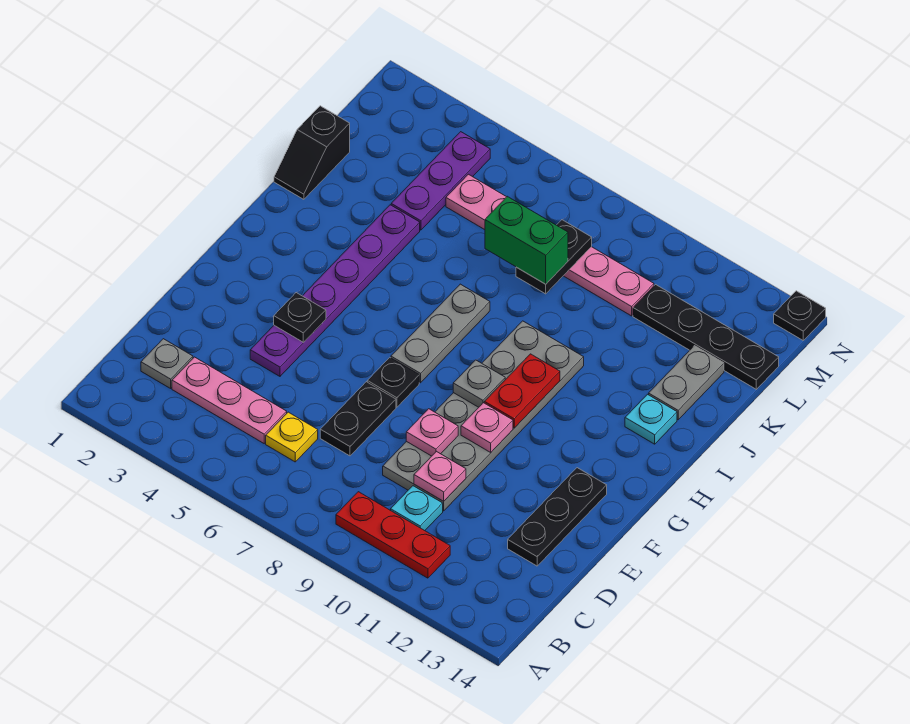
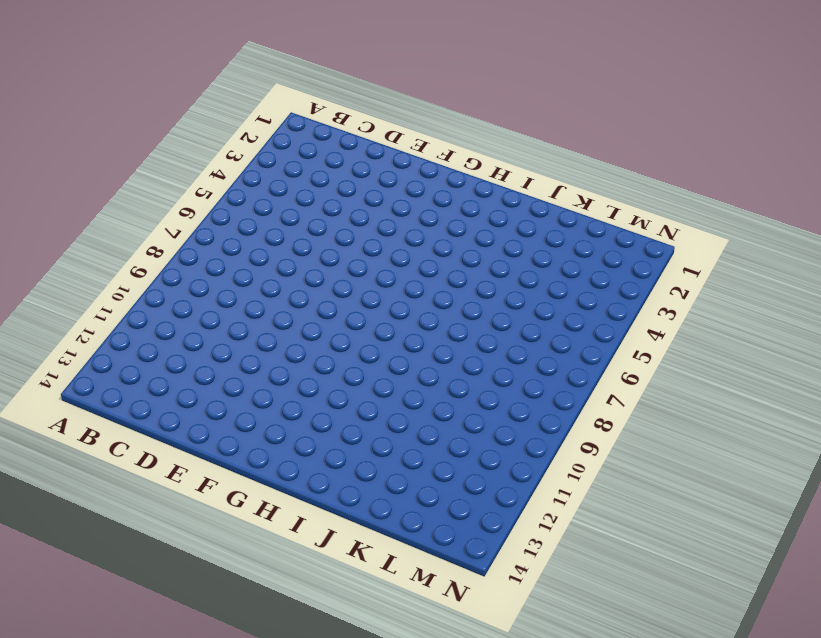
none -> red 1x3 plate [336,492,450,578]
none -> grey 1x1 plate [141,339,193,388]
none -> pink 1x3 plate [172,357,287,443]

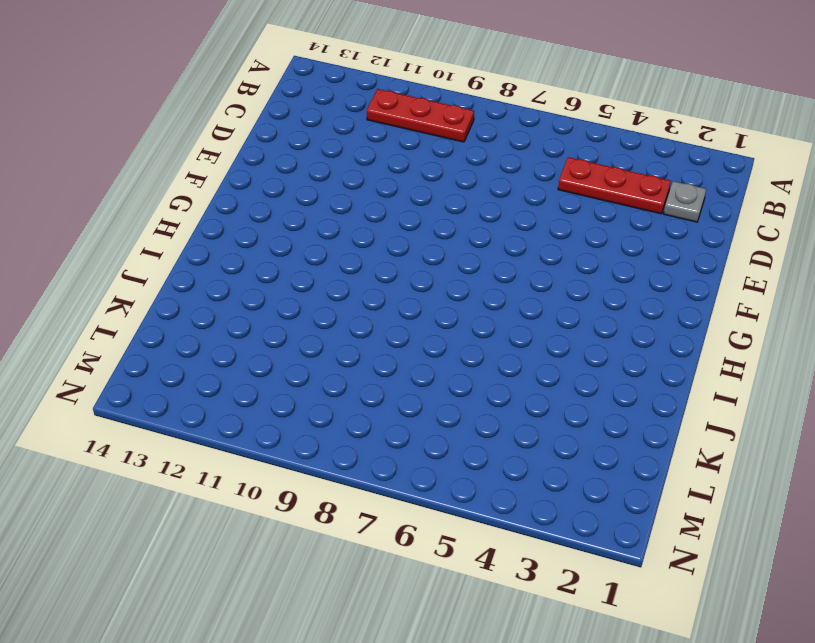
red 1x3 plate [558,157,671,214] -> pink 1x3 plate [172,357,287,443]
none -> yellow 1x1 plate [266,412,318,462]
none -> cyan 1x1 plate [391,486,443,531]
none -> black 1x2 plate [320,382,396,456]

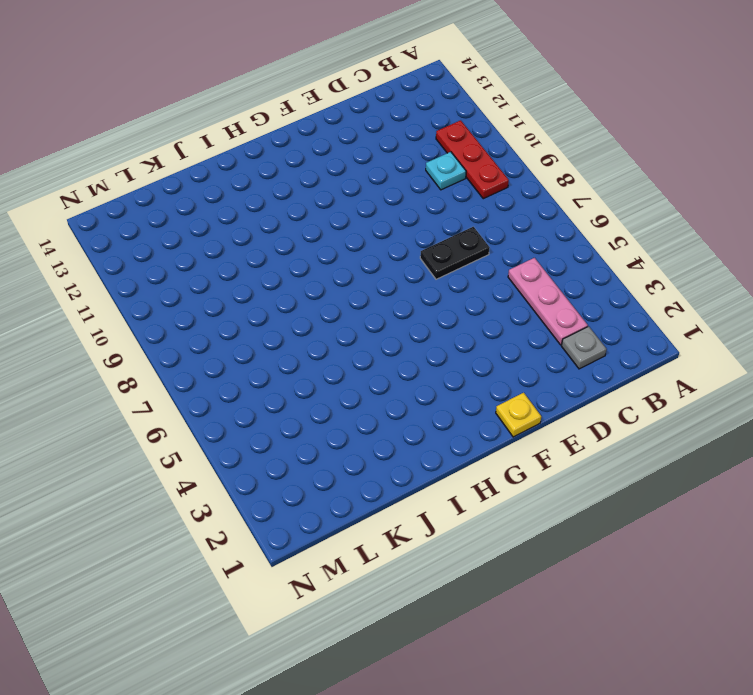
yellow 1x1 plate [496,393,541,437] -> yellow 1x1 plate moved to [266,412,318,462]
none -> grey 2x6 plate [383,321,584,511]
none -> black 1x3 plate [508,468,607,566]
none -> purple 1x6 plate [250,205,420,376]

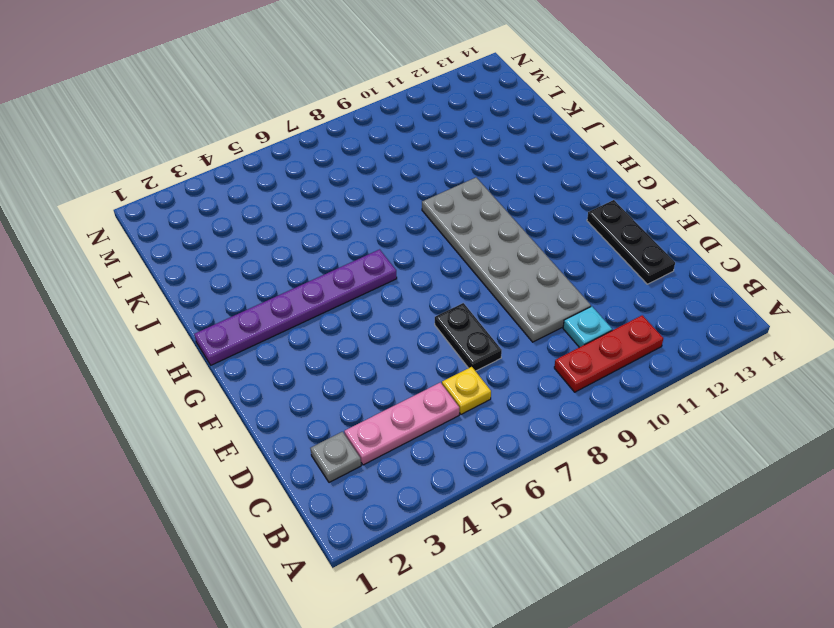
purple 1x6 plate [194,249,397,365] -> purple 1x6 plate turned to [250,205,420,376]
none -> black 1x1 plate [367,358,419,407]
none -> grey 1x3 plate [391,284,490,383]
none -> cyan 1x1 plate [625,394,677,444]

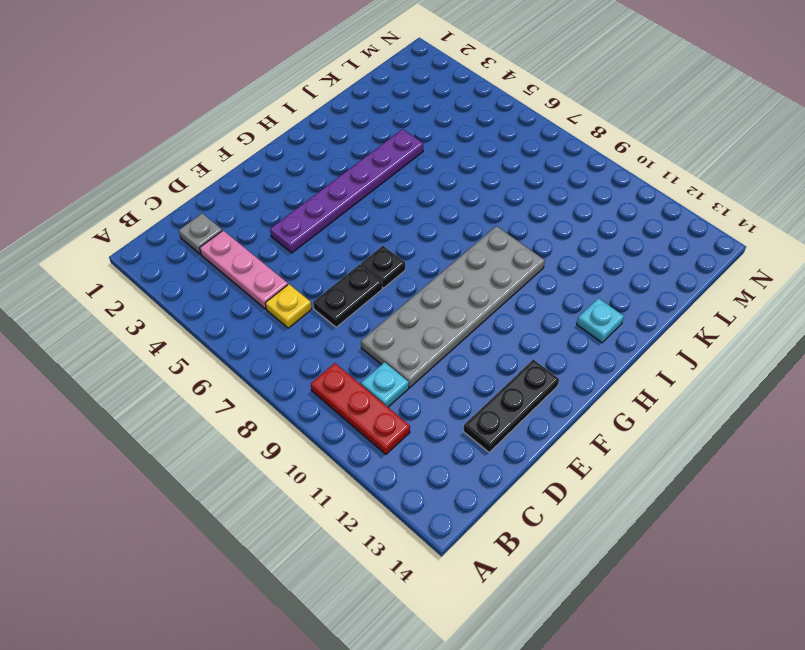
none -> grey 1x3 plate [391,284,490,383]
none -> black 1x2 slope [274,106,350,199]
none -> grey 1x2 plate [649,346,724,420]

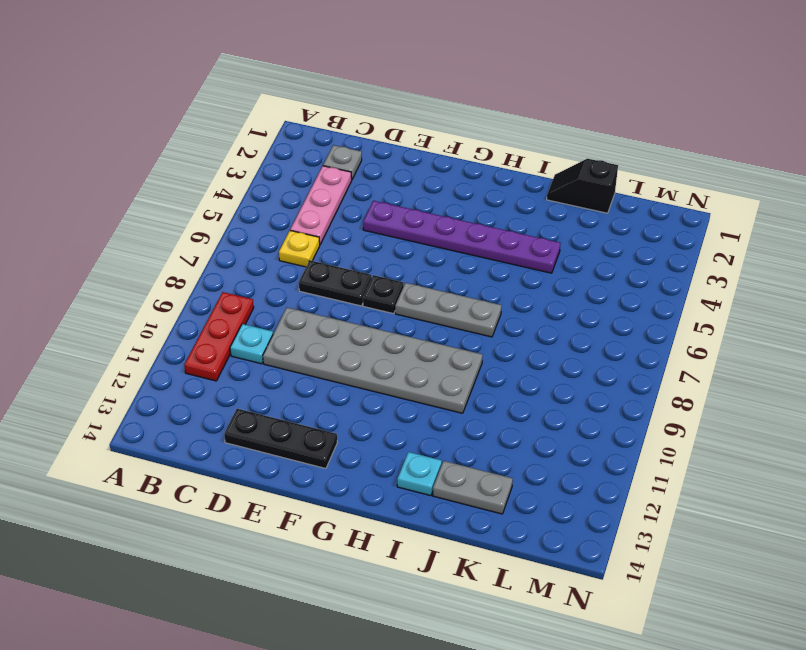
none -> purple 1x3 plate [391,132,490,230]
none -> pink 1x6 plate [446,174,654,316]
none -> black 1x4 plate [633,285,779,389]

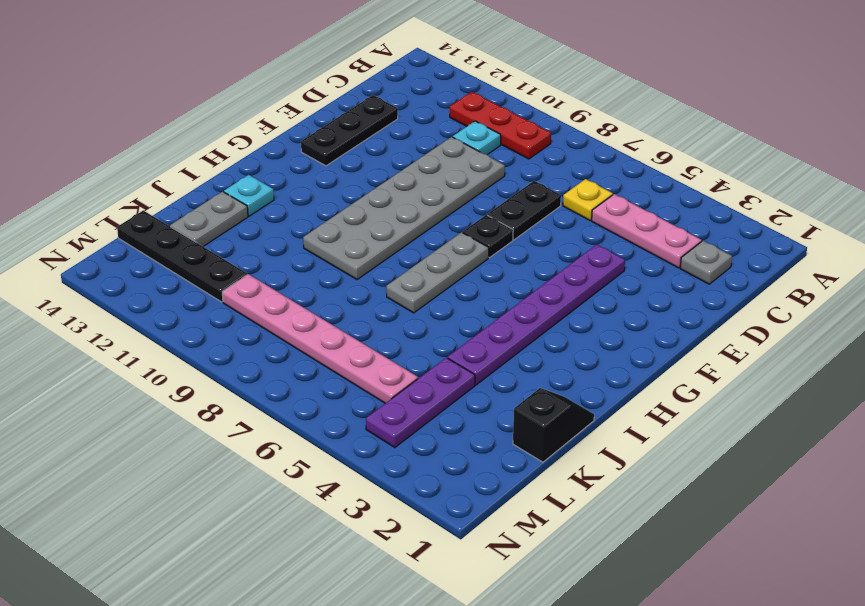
none -> black 1x1 plate [774,291,826,340]
none -> pink 1x1 plate [414,452,466,501]
none -> pink 1x1 plate [406,409,458,456]

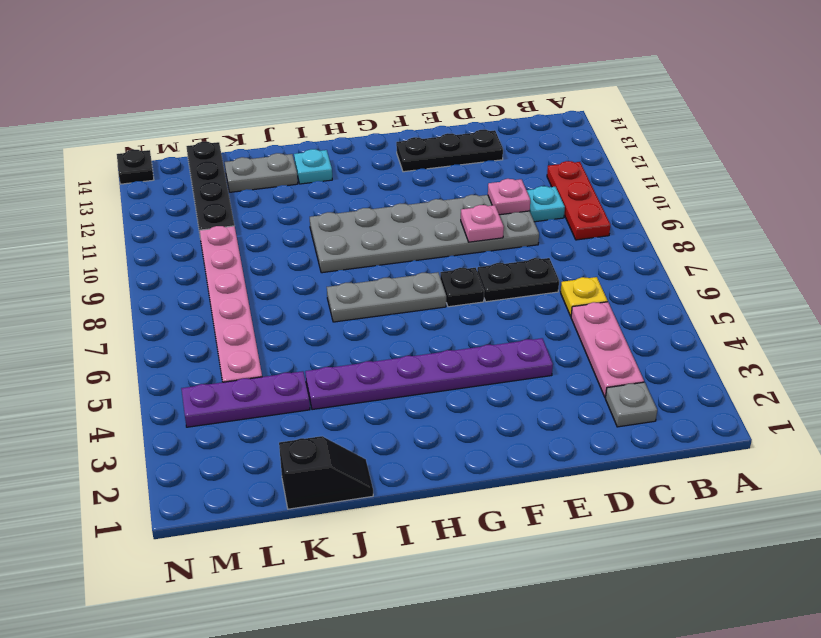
none -> black 1x1 plate [274,293,326,342]
none -> pink 1x1 plate [461,403,513,452]
none -> grey 1x1 plate [453,360,505,407]

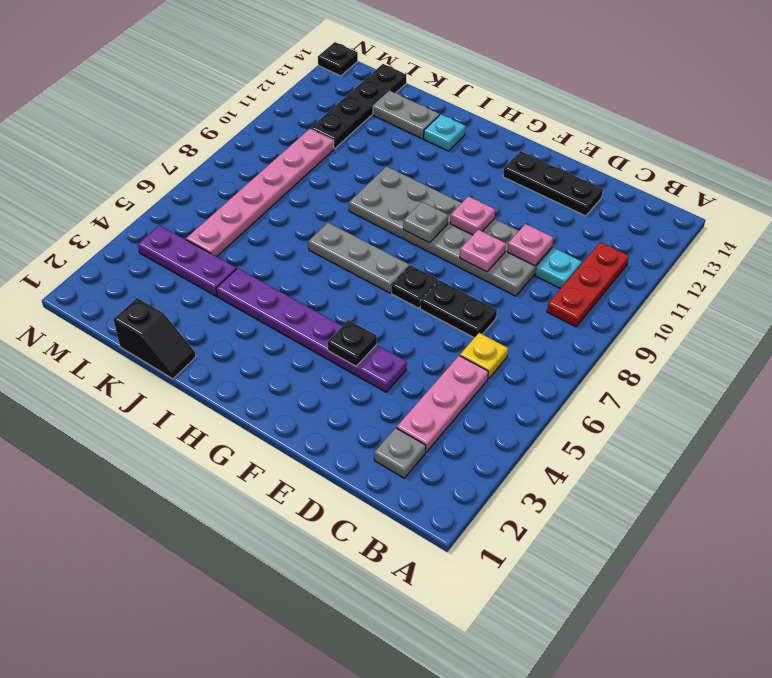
none -> red 1x2 plate [484,354,560,428]
none -> black 1x2 plate [516,220,592,294]
none -> green 1x2 brick [485,196,568,284]

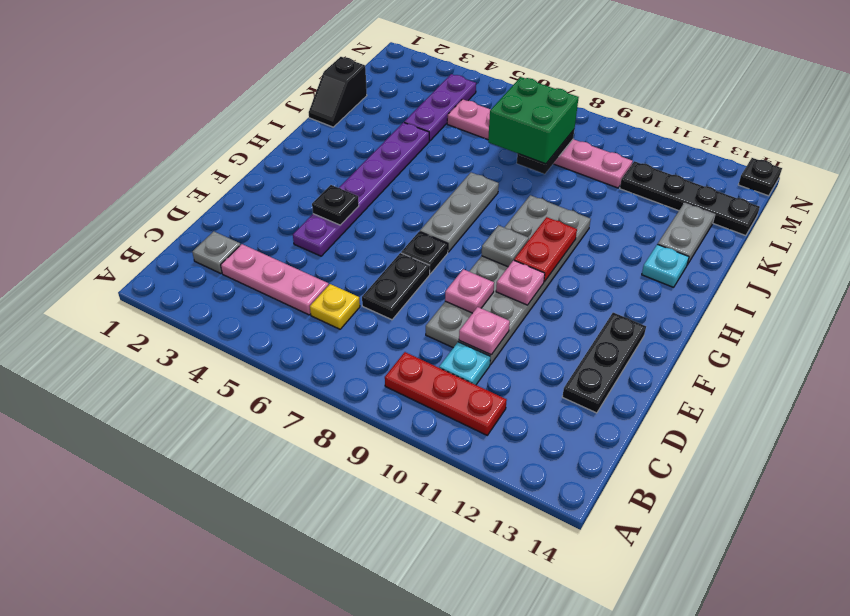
green 2x2 brick [488,77,579,164] -> green 1x2 brick [485,196,568,284]

